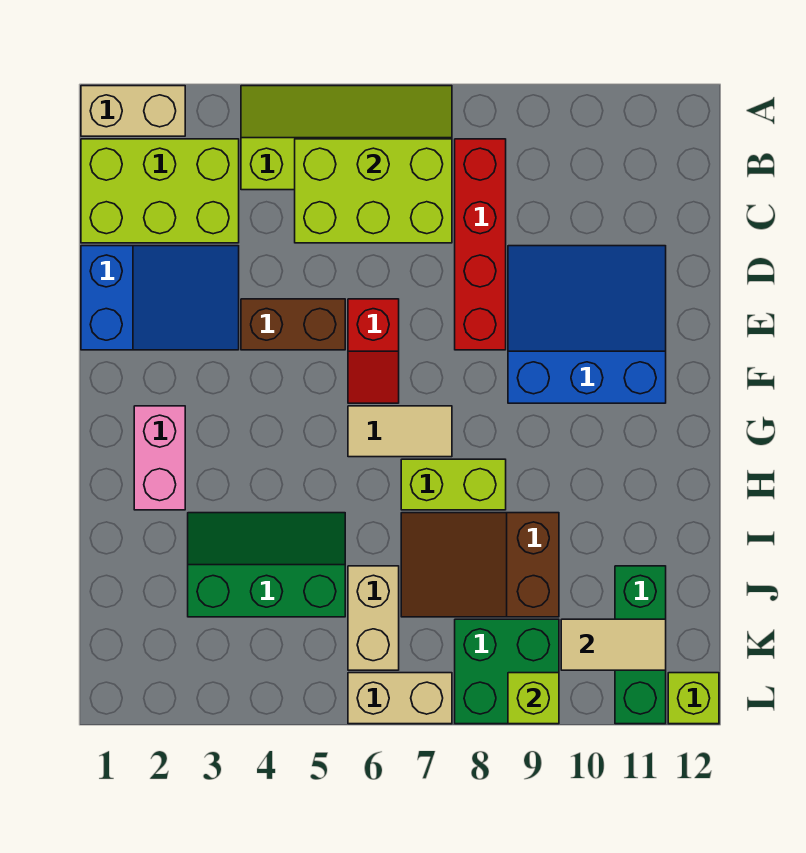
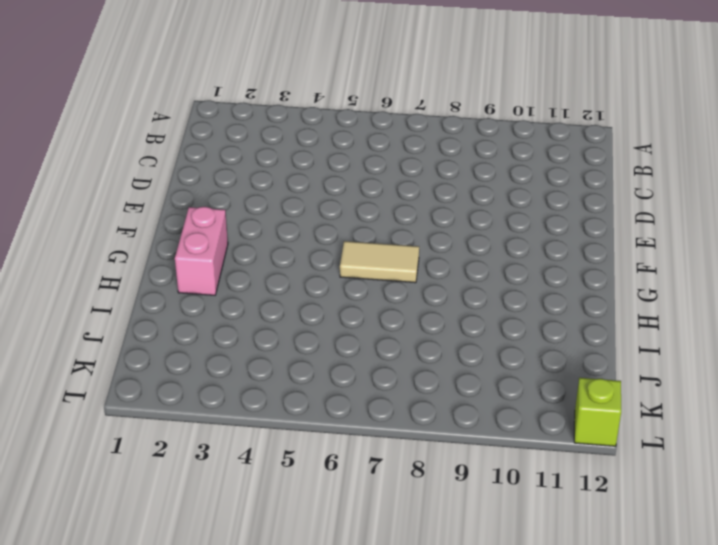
none -> tan 1x2 brick [81,86,185,136]
none -> lime 2x4 slope [241,86,452,190]
none -> lime 2x3 brick [81,139,239,243]

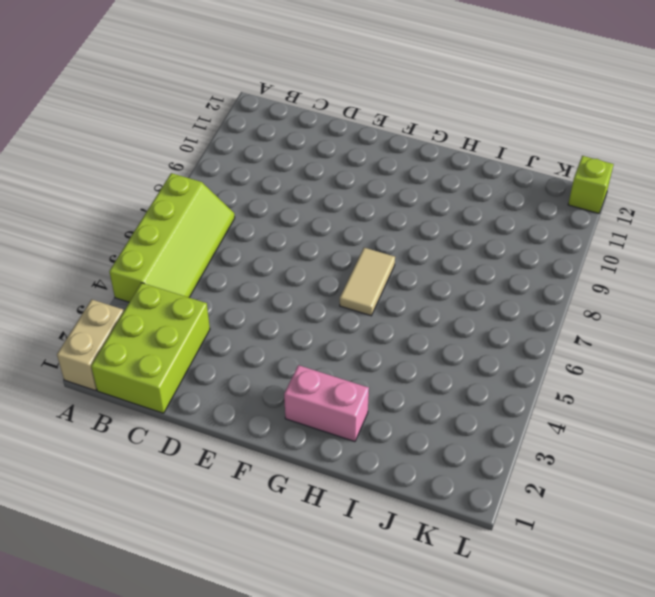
lime 2x4 slope [109,173,235,302] -> lime 2x4 slope turned to [241,86,452,190]
none -> red 1x4 brick [455,139,506,350]
none -> blue 2x3 slope [81,246,239,350]
none -> blue 3x3 slope [508,246,666,403]

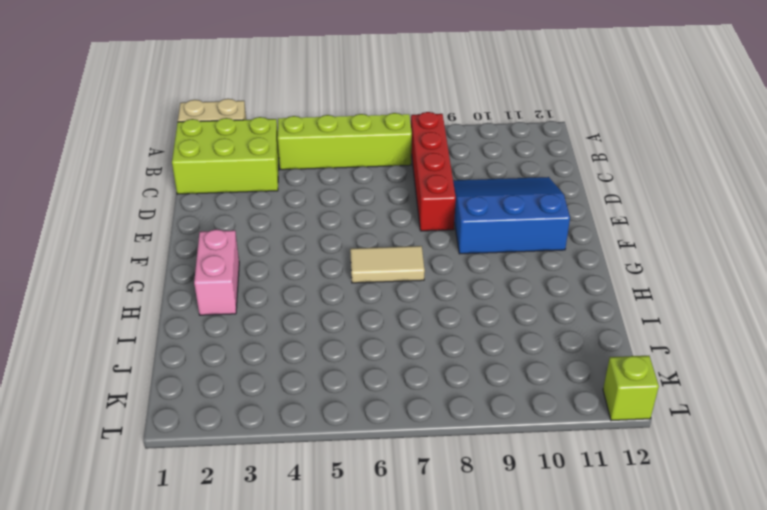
none -> blue 2x3 slope [81,246,239,350]
none -> brown 1x2 brick [241,299,345,350]
none -> red 1x2 slope [348,299,399,403]

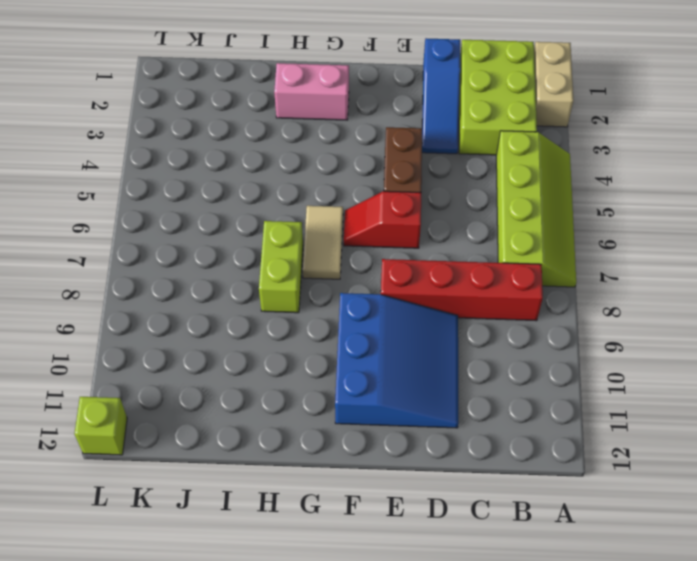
blue 1x3 slope [422,38,460,154] -> blue 2x3 slope [81,246,239,350]
none -> green 2x3 slope [188,513,345,617]
none -> brown 2x3 slope [401,513,559,617]
none -> tan 1x2 brick [348,566,399,670]

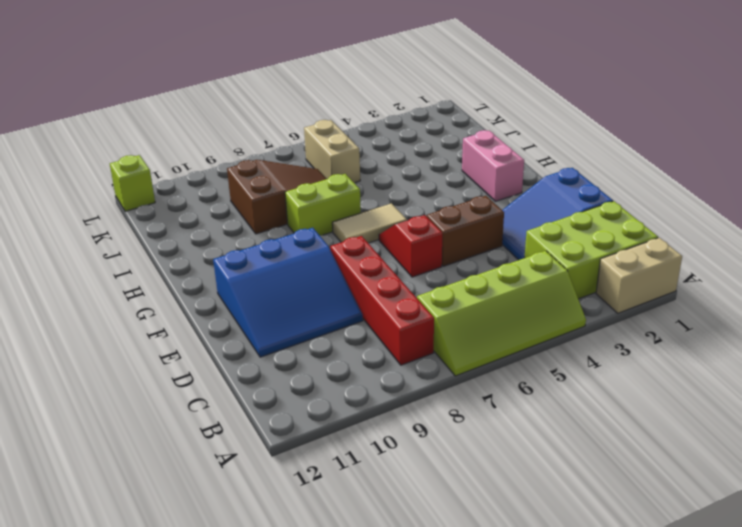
none -> green 2x3 slope [188,513,345,617]
none -> green 1x3 brick [615,566,666,724]
none -> green 2x2 brick [455,619,559,724]

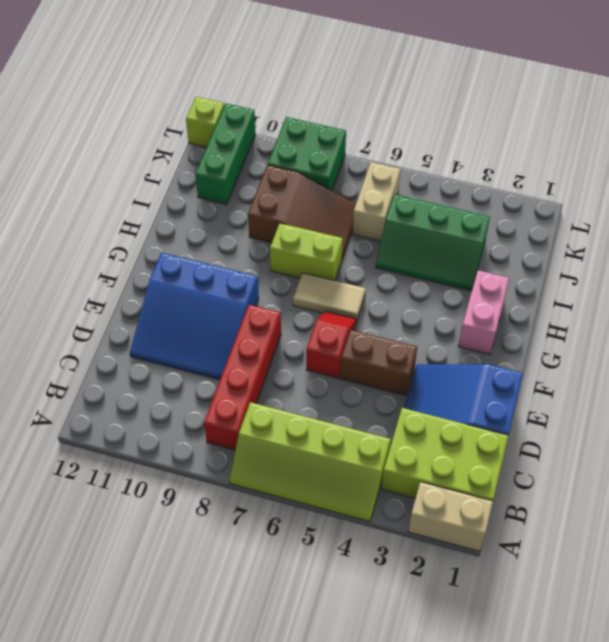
none -> tan 1x2 brick [348,673,452,724]
none -> lime 2x3 brick [295,139,452,243]
none -> tan 1x2 tile [561,619,666,670]

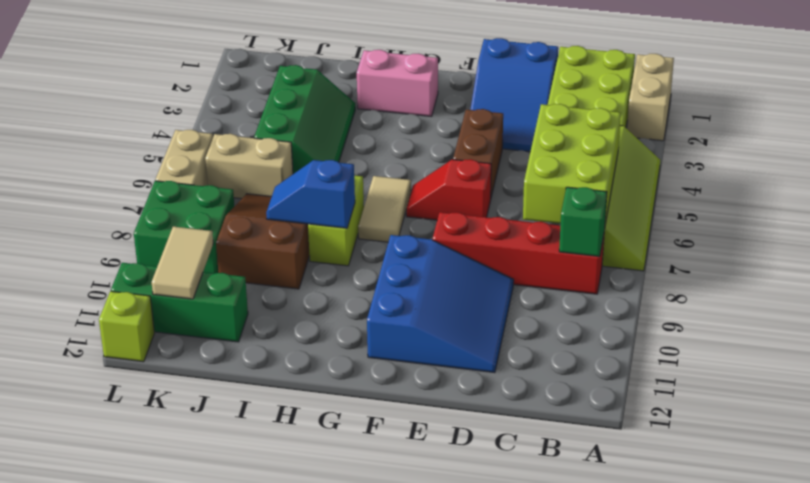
green 1x1 brick [559,187,607,256] -> none
blue 1x2 slope [266,160,355,228] -> none
none -> lime 1x1 brick [508,673,559,724]

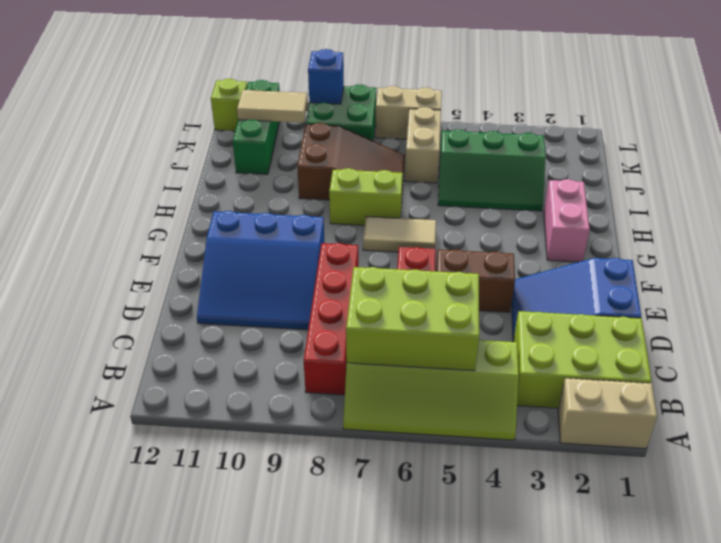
blue 1x1 brick [308,49,344,104] -> lime 1x1 brick [508,673,559,724]

